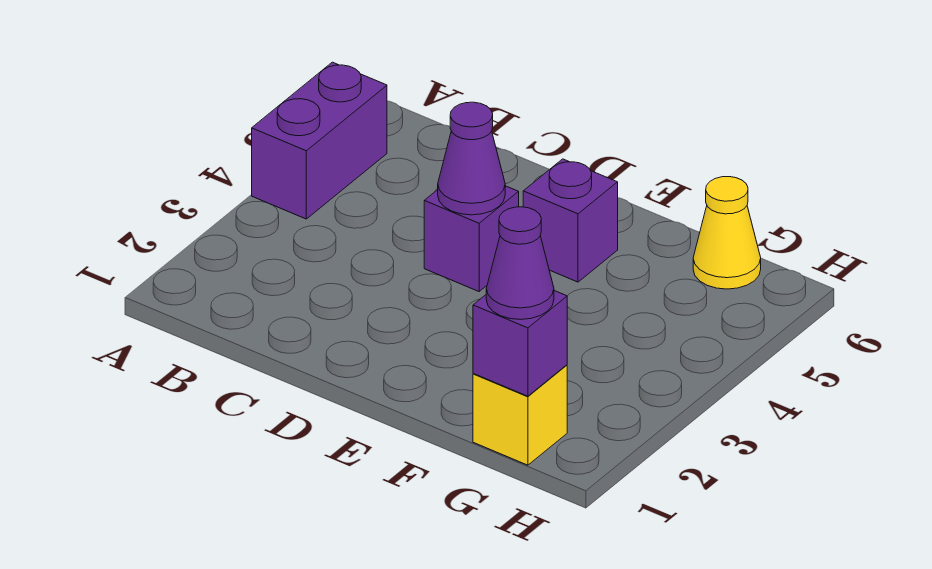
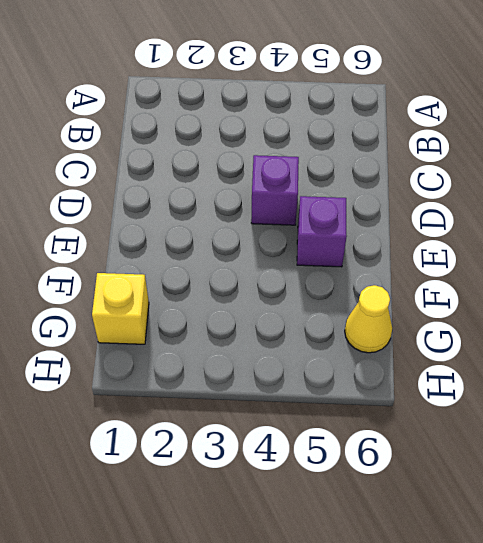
none -> purple 1x2 brick [252,62,387,219]
none -> purple 1x1 cone [438,102,505,215]

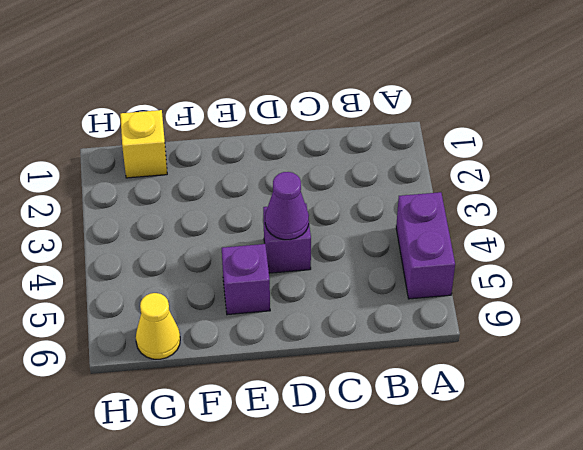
none -> purple 1x1 brick [473,291,567,396]
none -> purple 1x1 cone [486,207,554,320]

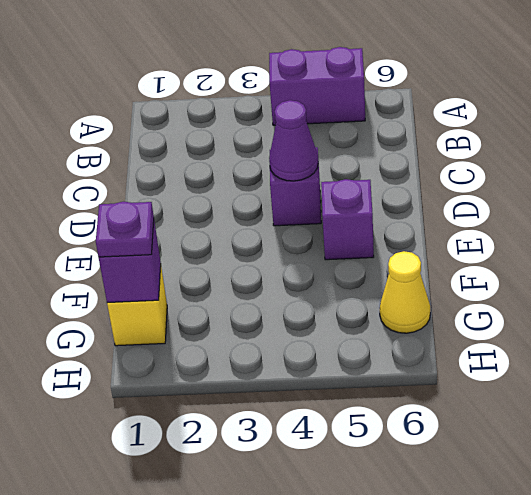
purple 1x1 plate [96,202,154,257] -> purple 1x1 cone [486,207,554,320]

